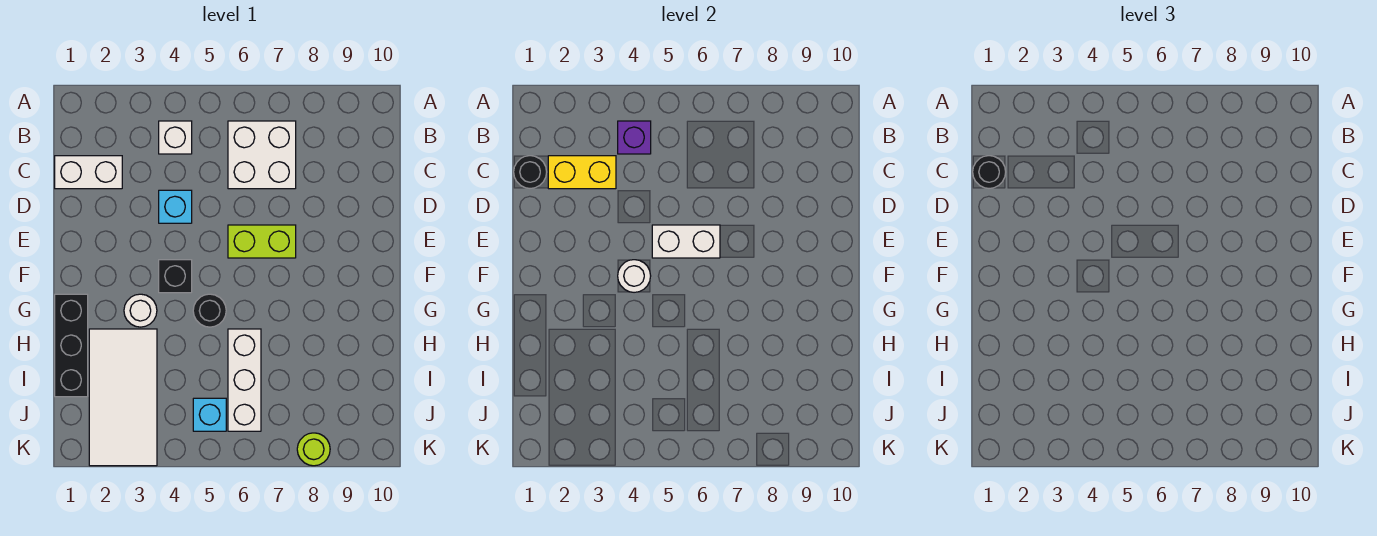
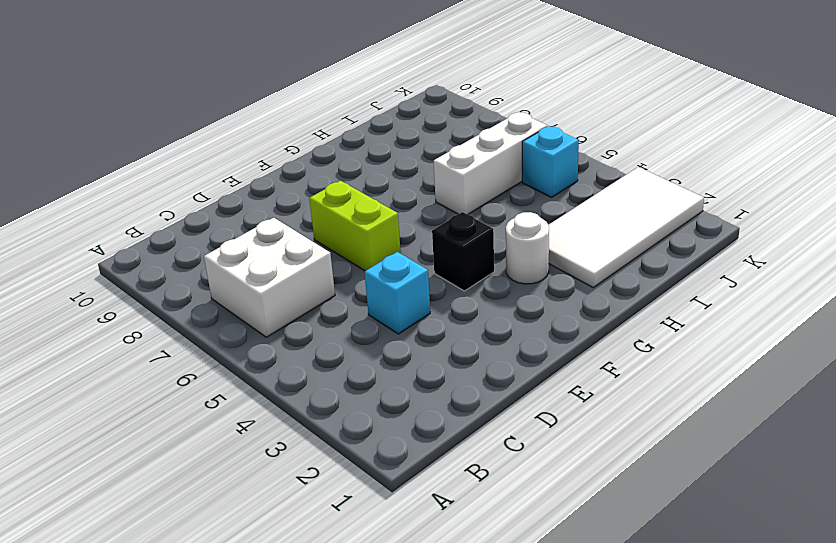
none -> white 1x1 brick [159,121,192,154]
none -> white 1x2 brick [55,156,122,189]
none -> black 1x3 brick [55,294,88,397]

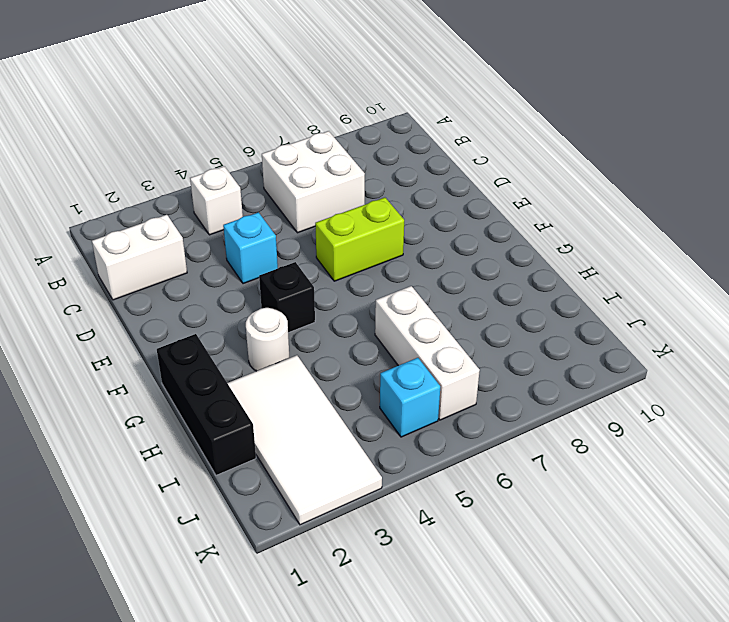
none -> black 1x1 round brick [193,294,226,327]
none -> lime 1x1 round brick [297,433,330,466]
none -> purple 1x1 brick [618,121,651,154]

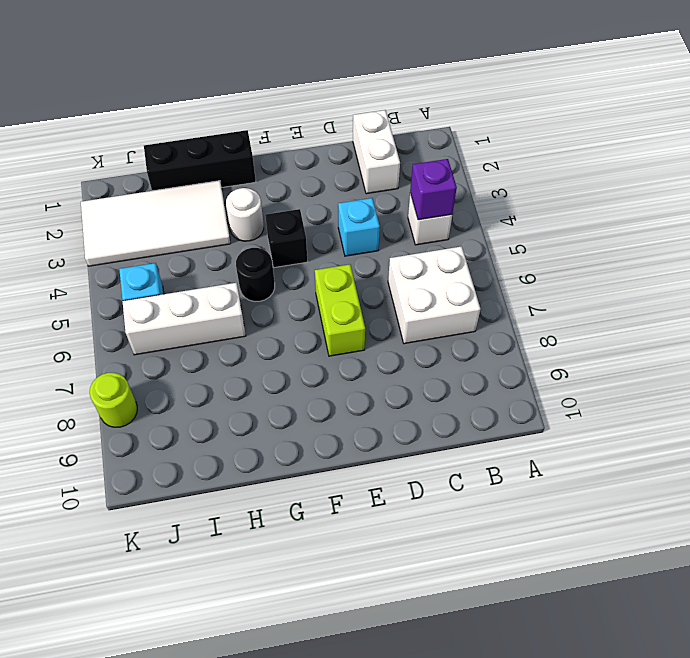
none -> black 1x1 round brick [514,156,547,188]
none -> yellow 1x2 brick [548,156,616,189]
none -> white 1x2 brick [652,225,720,258]

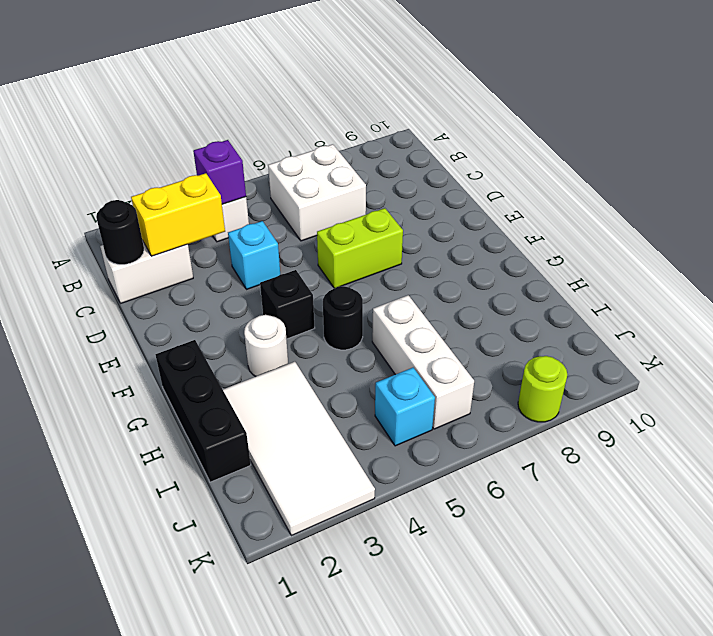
none -> white 1x2 brick [652,225,720,258]
none -> white 1x1 round brick [618,260,651,292]
none -> black 1x1 round brick [973,156,1006,188]

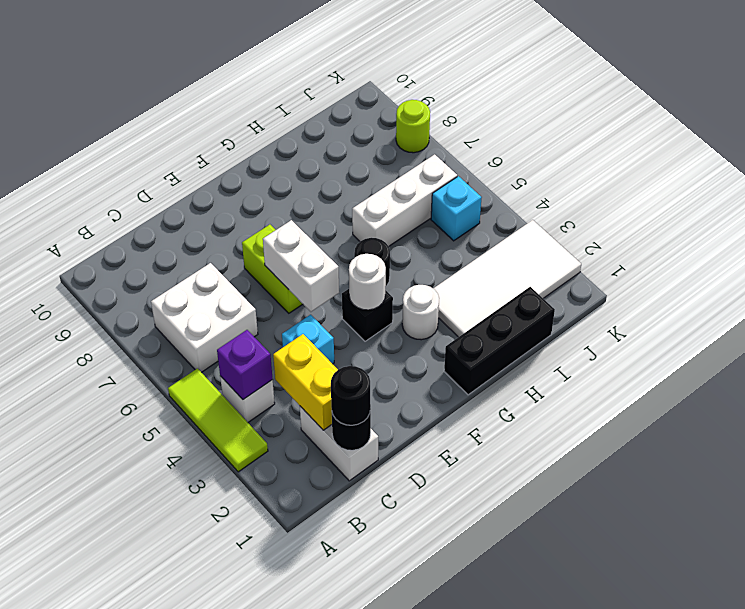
lime 1x3 tile [168,368,268,472] -> none

